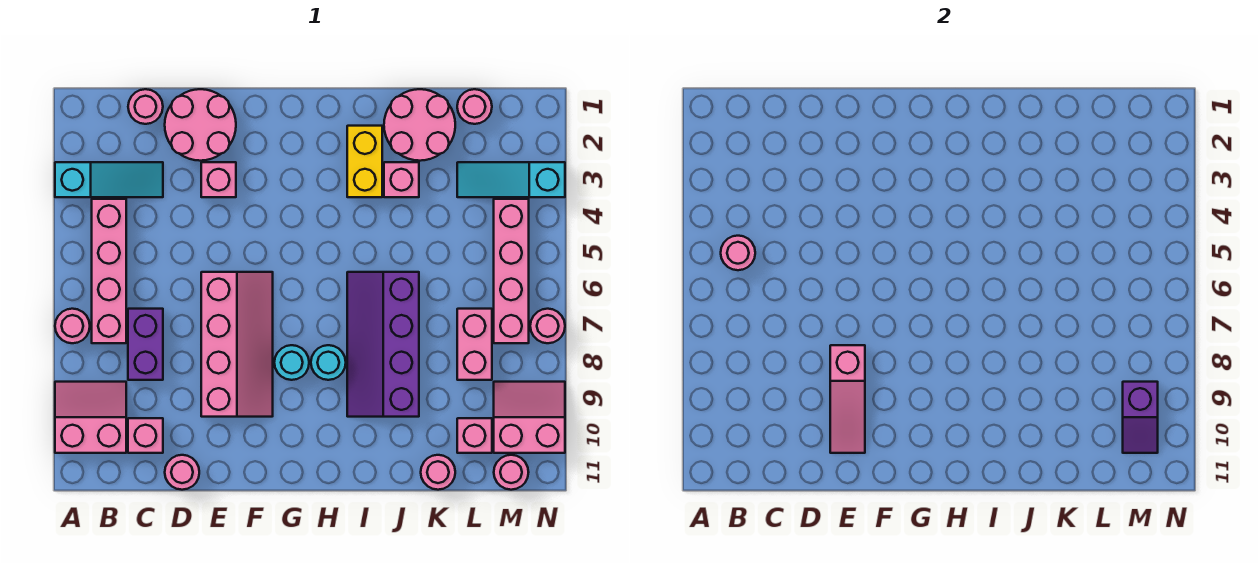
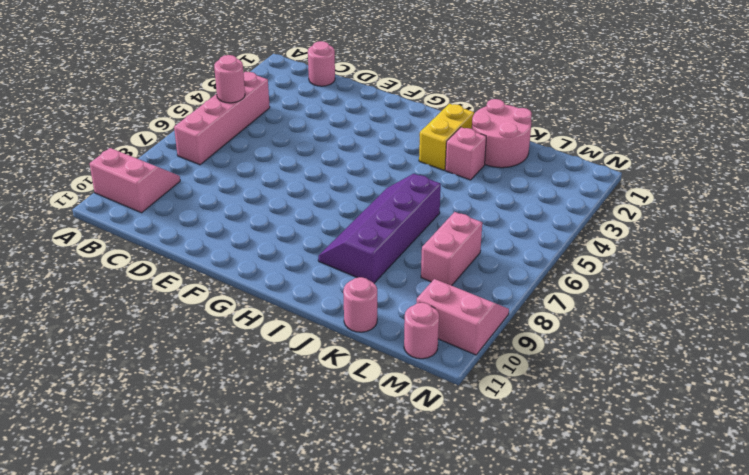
none -> cyan 1x3 slope [55,162,163,197]
none -> pink 1x1 round brick [55,309,90,343]
none -> purple 1x2 brick [128,309,163,380]

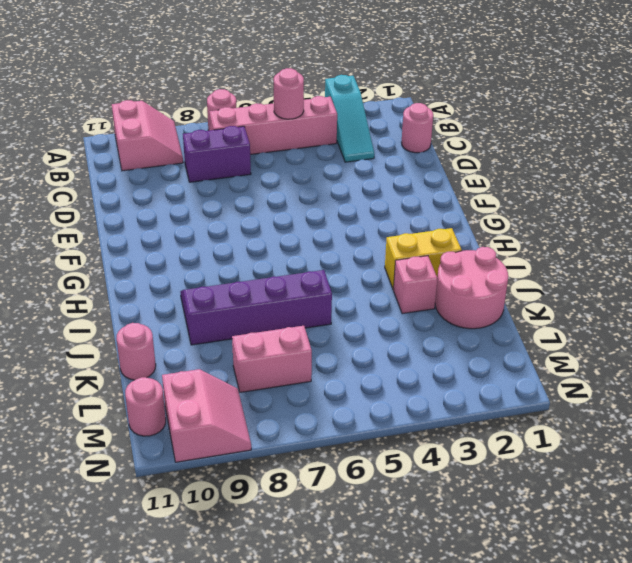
none -> pink 1x1 brick [128,418,163,453]
none -> pink 2x2 round brick [165,89,236,161]
none -> pink 1x1 round brick [165,455,199,490]

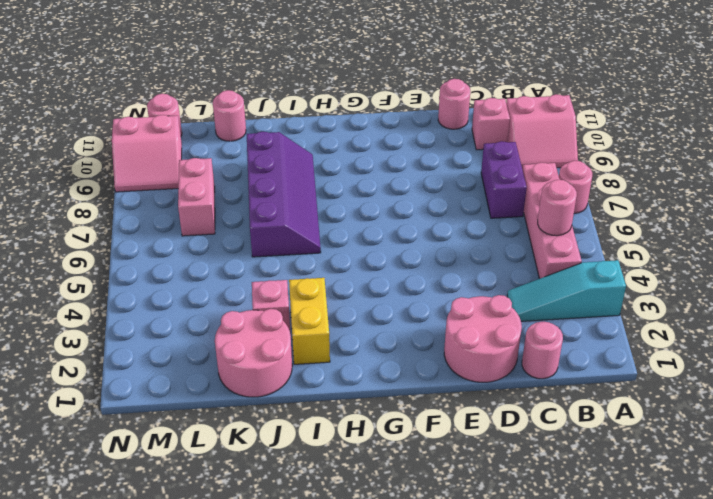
none -> pink 1x1 brick [201,162,236,197]
none -> pink 2x4 slope [201,272,273,417]
none -> cyan 1x1 round brick [274,345,309,380]

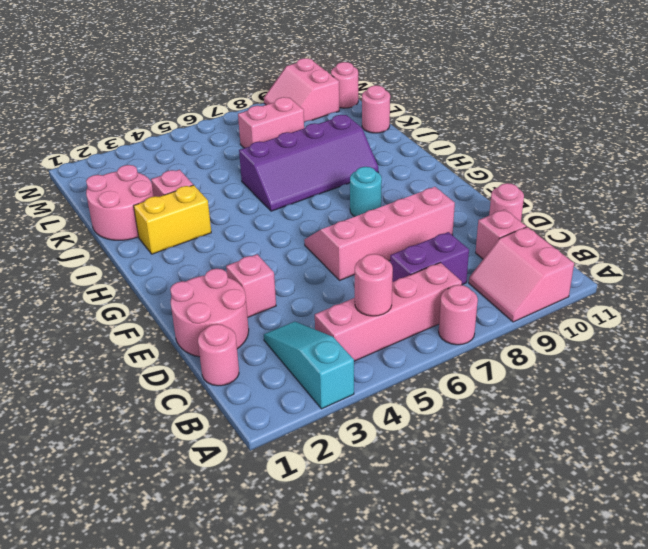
none -> cyan 1x1 round brick [311,345,346,380]
none -> pink 1x1 round brick [457,89,492,124]
none -> cyan 1x3 slope [457,162,565,197]

